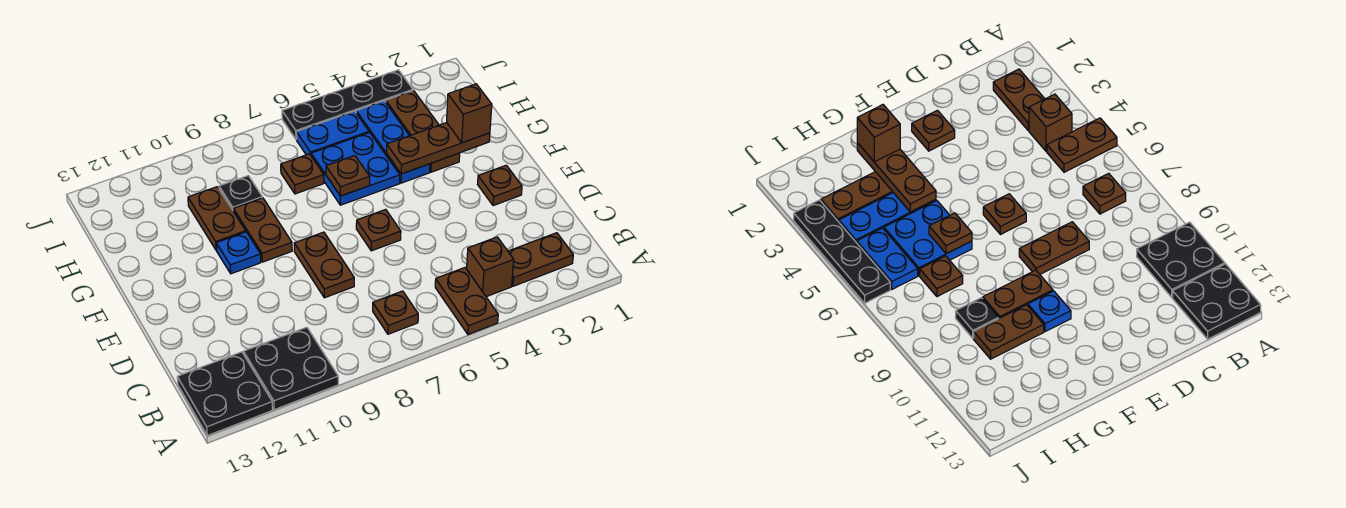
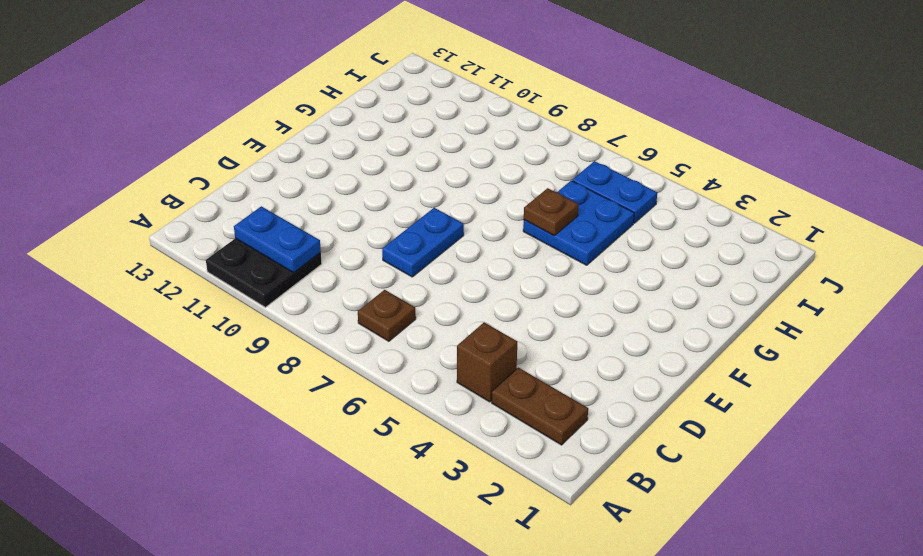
blue 1x2 plate [234,206,321,273] -> none
blue 1x2 plate [382,208,464,277] -> brown 1x2 plate [294,232,354,298]
none -> brown 1x2 plate [435,268,498,334]
none -> black 2x2 plate [177,352,272,436]
none -> brown 1x1 plate [478,165,522,206]

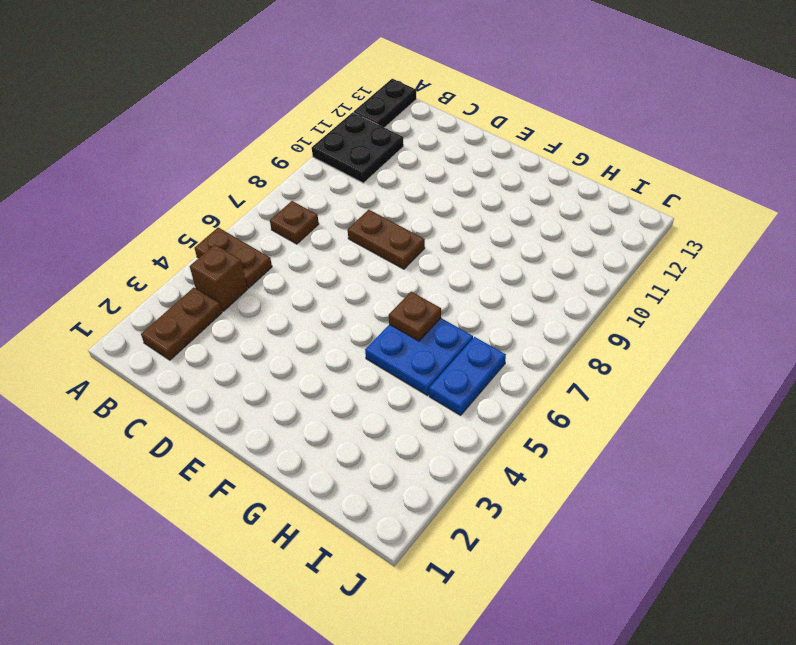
black 1x2 plate [354,79,416,128] -> black 2x2 plate [177,352,272,436]
none -> brown 1x1 plate [478,165,522,206]
none -> brown 1x1 plate [356,209,401,251]
none -> brown 1x2 plate [233,198,292,262]

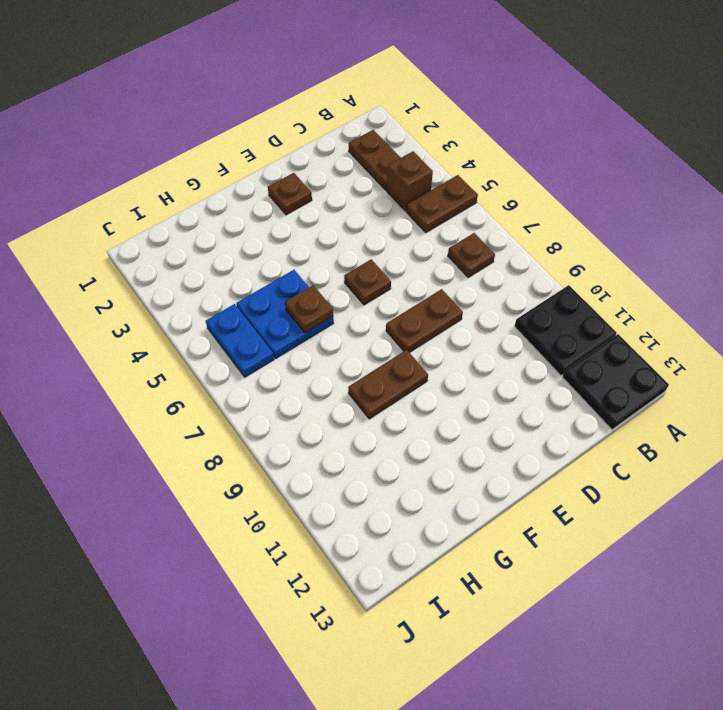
none -> blue 1x1 plate [216,232,261,274]
none -> brown 1x3 plate [386,91,460,172]
none -> blue 1x3 plate [356,101,430,183]

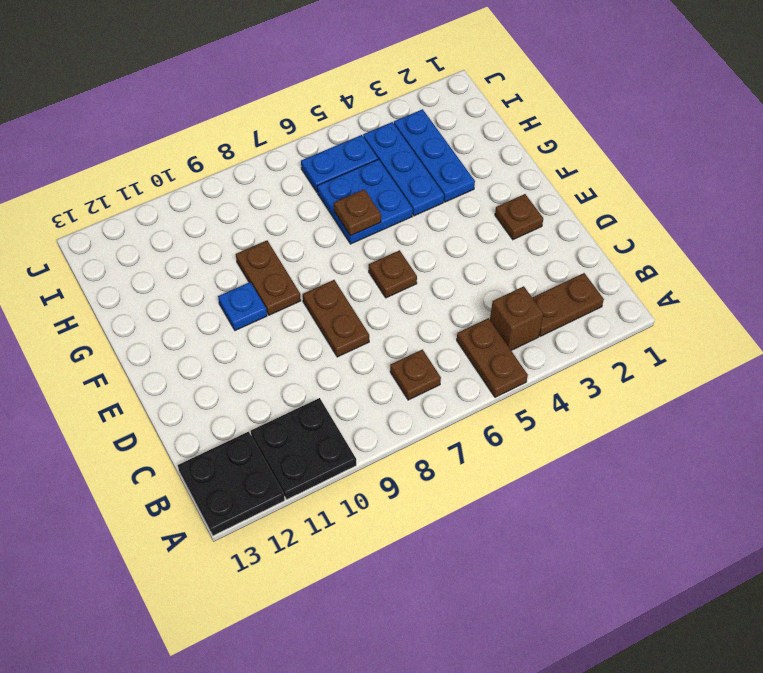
blue 1x3 plate [394,109,475,202] -> brown 1x3 plate [386,91,460,172]
none -> brown 1x2 plate [188,187,246,250]
none -> brown 1x1 plate [281,154,324,194]
none -> black 1x1 plate [219,176,262,210]

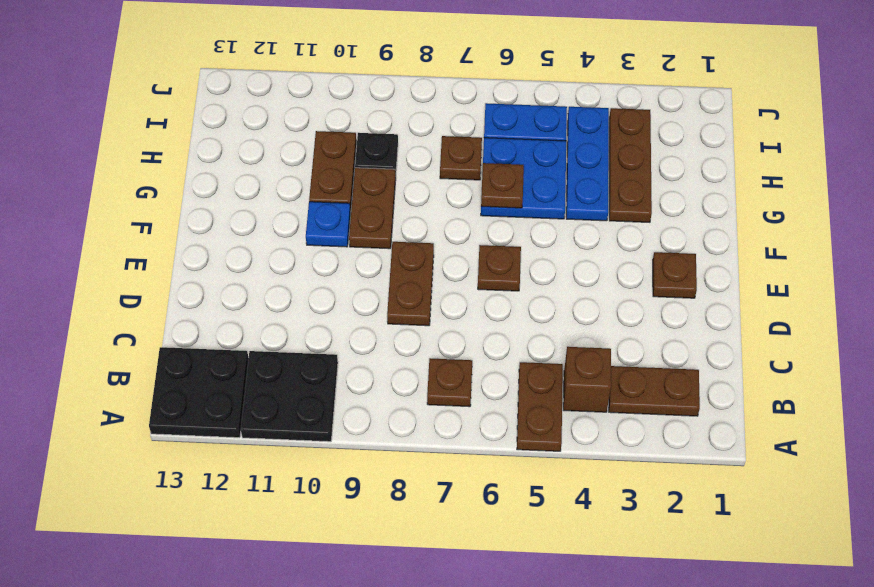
none -> black 1x4 plate [282,70,413,139]
none -> brown 1x3 plate [387,123,490,174]
none -> brown 1x1 brick [447,84,492,143]

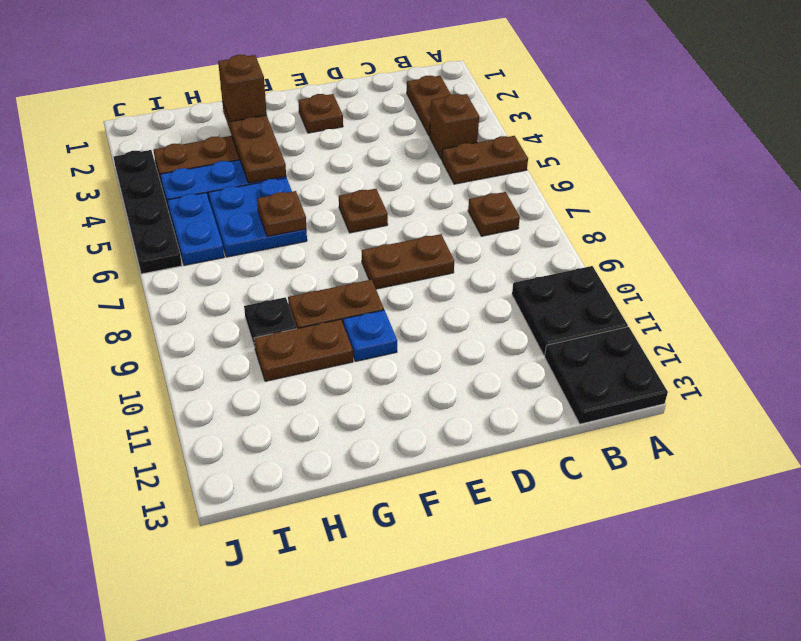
none -> brown 1x1 plate [281,154,324,194]

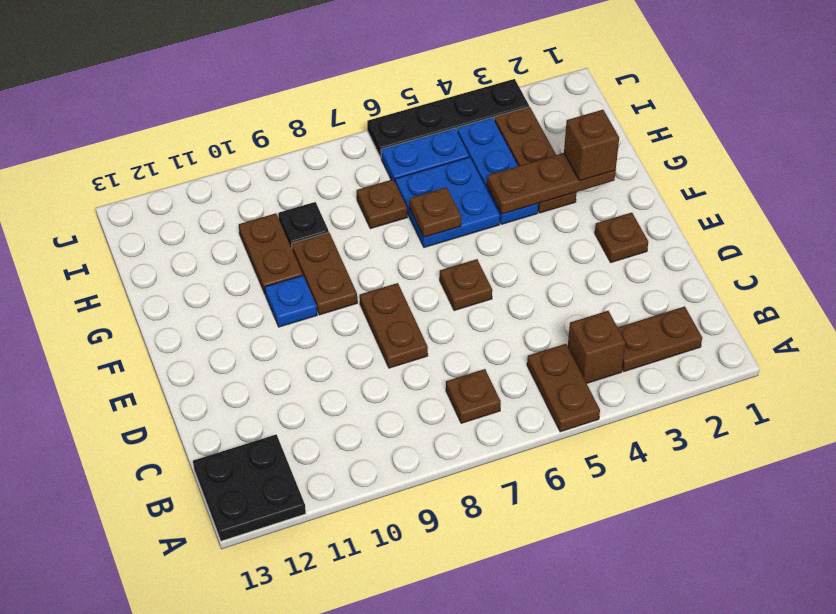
none -> black 2x2 plate [244,327,338,410]

